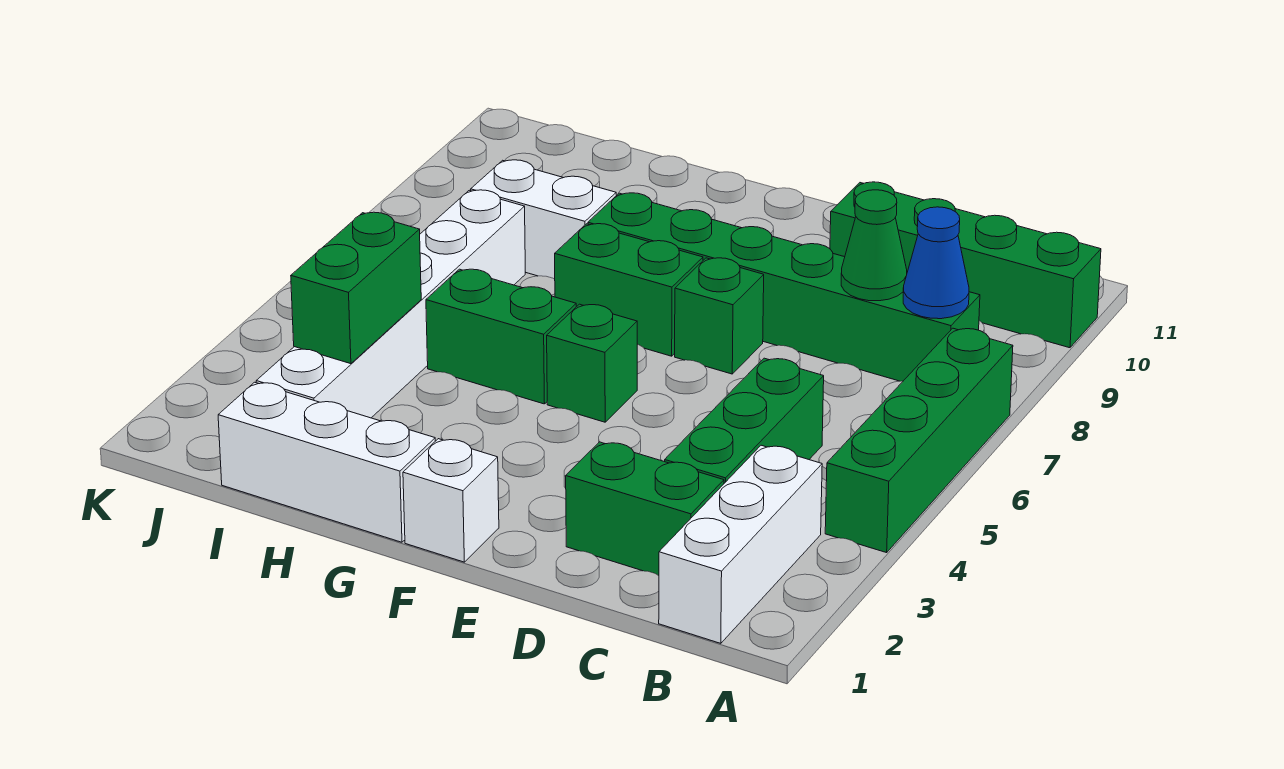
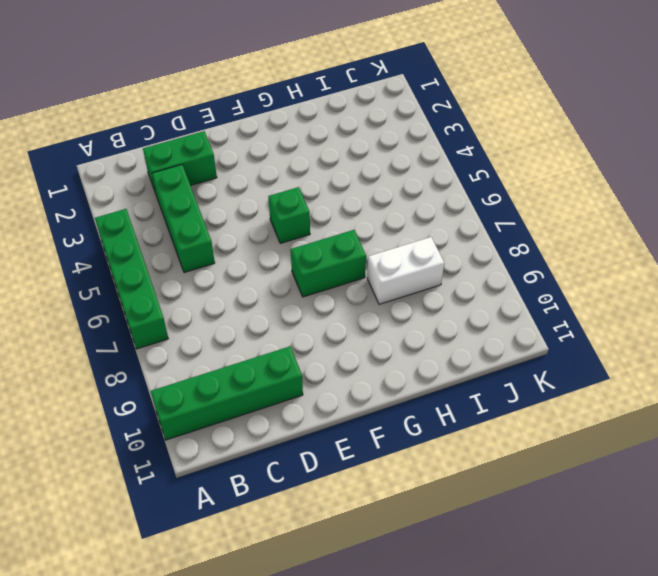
none -> white 1x3 brick [659,445,822,643]
none -> green 1x6 brick [588,193,980,381]
none -> green 1x1 brick [675,258,764,374]

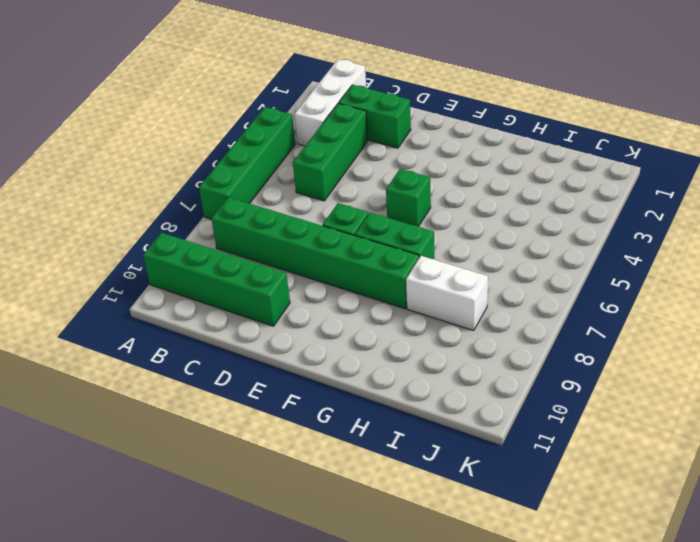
none -> white 1x1 brick [403,439,499,562]
none -> white 1x3 brick [218,382,435,542]
none -> green 1x2 brick [426,269,576,404]

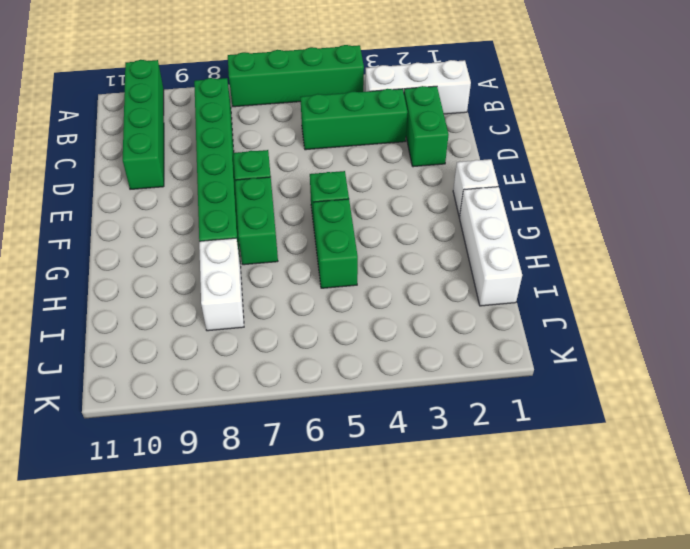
none -> white 1x6 brick [256,190,525,418]
none -> blue 1x1 cone [903,207,969,319]
none -> green 1x1 cone [841,190,907,301]

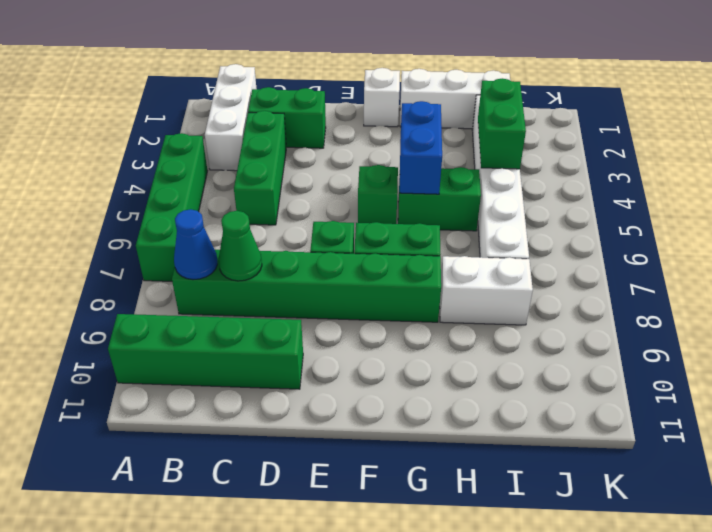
blue 1x2 brick [400,101,442,194] -> none

